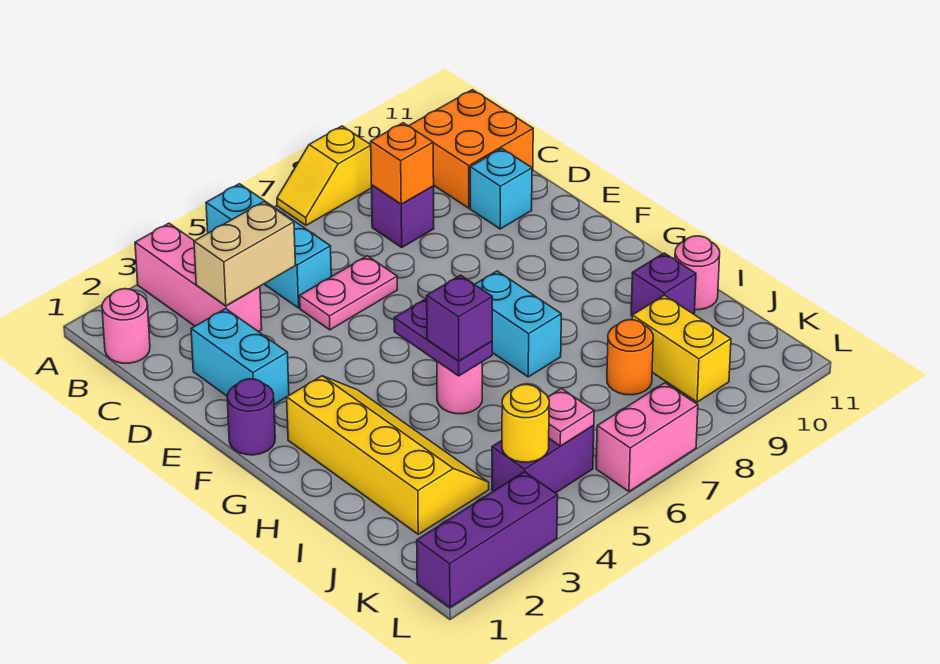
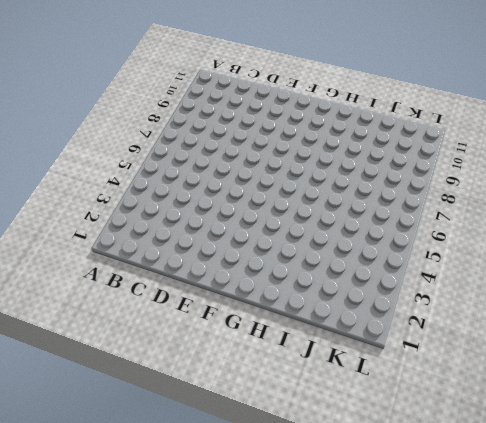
none -> pink 1x3 brick [135,223,262,332]
none -> cyan 1x3 brick [206,184,331,308]
none -> yellow 1x2 slope [277,126,371,225]

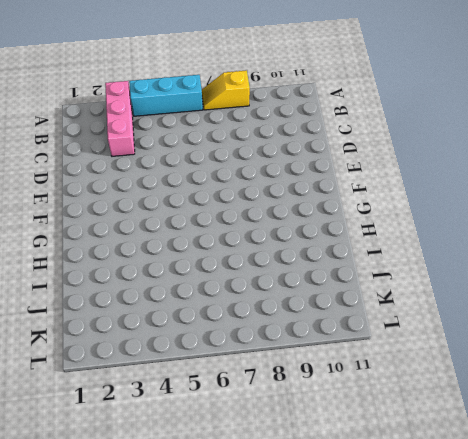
cyan 1x3 brick [129,75,203,116] -> cyan 1x3 brick turned to [206,184,331,308]
none -> pink 1x1 round brick [102,289,150,363]
none -> orange 2x2 brick [409,90,533,208]
none -> purple 1x1 brick [371,185,434,247]

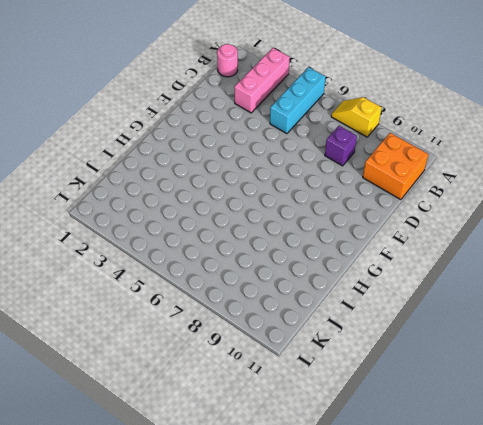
none -> cyan 1x2 brick [191,309,289,404]
none -> pink 1x2 plate [300,256,397,330]
none -> cyan 1x1 brick [470,149,532,229]

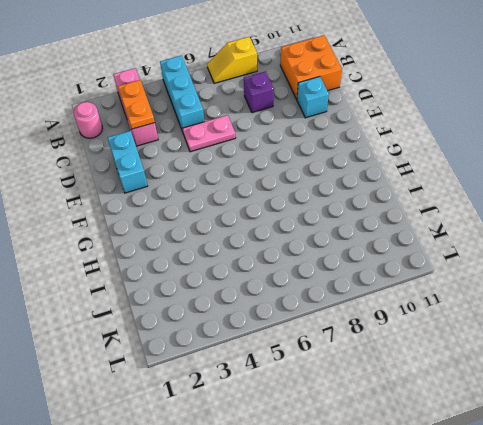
orange 1x2 plate [118,80,155,129] -> tan 1x2 brick [194,202,295,306]
none -> purple 1x1 round brick [227,379,275,455]
none -> yellow 2x4 slope [287,376,489,534]
none -> cyan 1x2 brick [475,271,561,377]

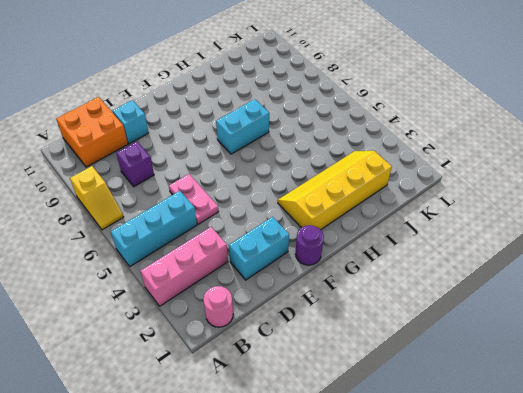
none -> pink 1x1 round brick [437,362,482,414]
none -> purple 1x1 brick [631,253,696,316]
none -> pink 1x1 round brick [675,236,720,310]

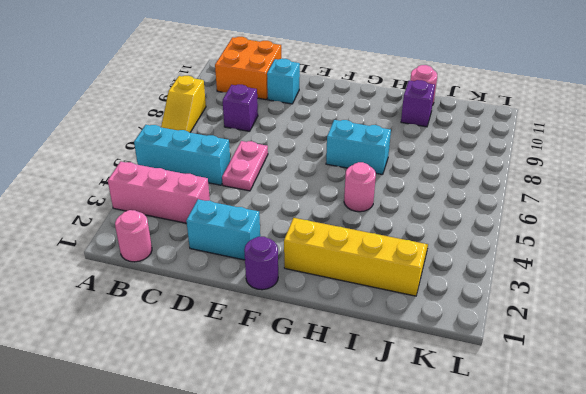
none -> orange 1x1 round brick [607,320,653,395]
none -> yellow 1x2 brick [632,295,731,402]
none -> purple 1x2 brick [492,425,594,493]

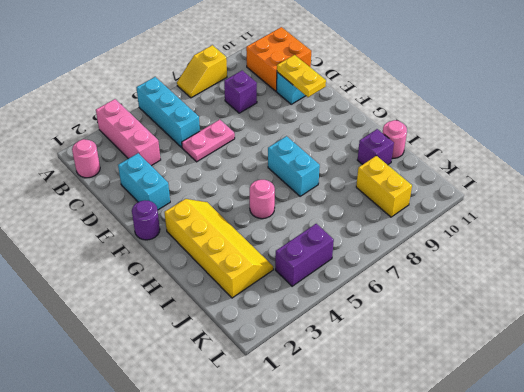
yellow 1x2 plate [277,55,326,97] -> none
none -> orange 1x1 round brick [607,320,653,395]
none -> purple 1x3 brick [417,472,558,607]
none -> pink 1x2 brick [596,383,698,492]

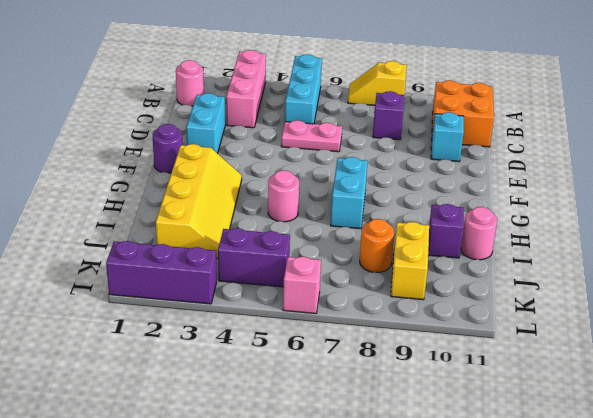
pink 1x1 brick [283,257,321,314] -> pink 1x2 brick [596,383,698,492]
none -> tan 1x2 brick [194,202,295,306]
none -> orange 1x1 brick [371,123,434,204]
none -> purple 1x2 plate [394,298,492,376]

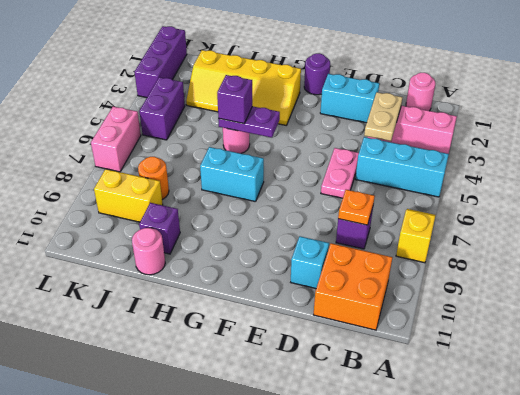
tan 1x2 plate [364,92,403,141] -> tan 1x2 brick [194,202,295,306]
orange 1x1 plate [338,190,375,225] -> orange 1x1 brick [371,123,434,204]
none -> yellow 1x1 round brick [502,385,549,462]
none -> pink 1x1 plate [548,389,594,446]

